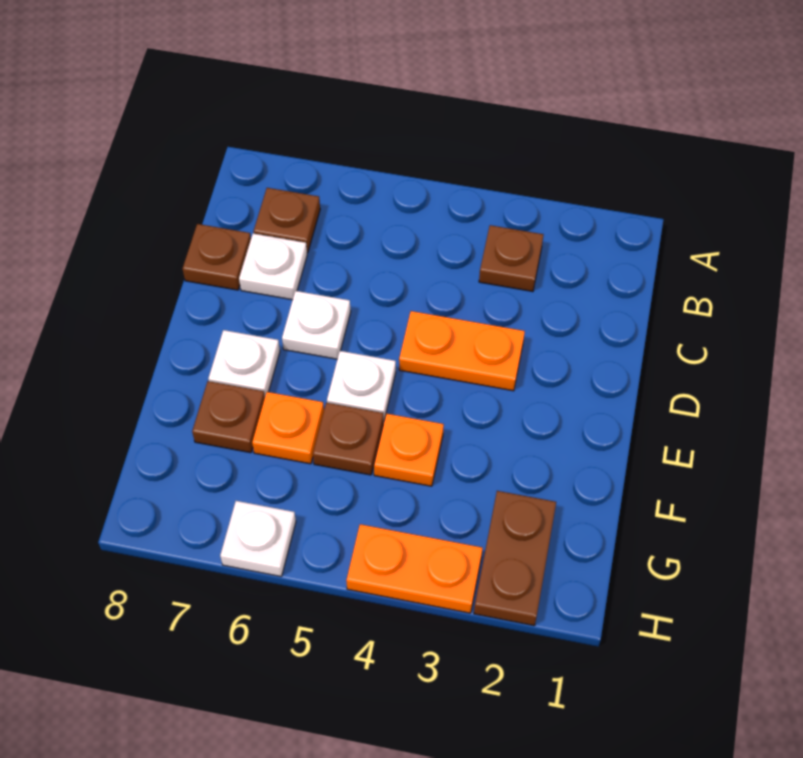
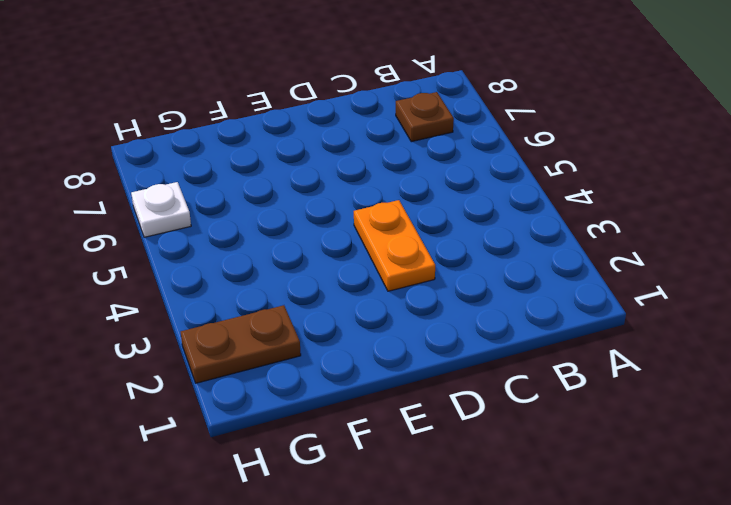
none -> brown 1x1 plate [479,225,544,292]
none -> white 1x1 plate [239,233,307,300]
none -> brown 1x1 plate [183,224,251,290]

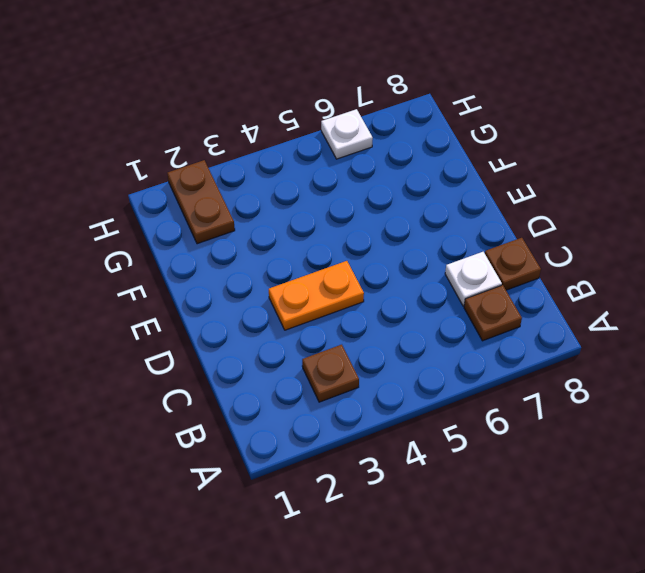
none -> white 1x1 plate [282,291,351,359]
none -> white 1x1 plate [327,351,396,421]
none -> white 1x1 plate [208,330,280,396]

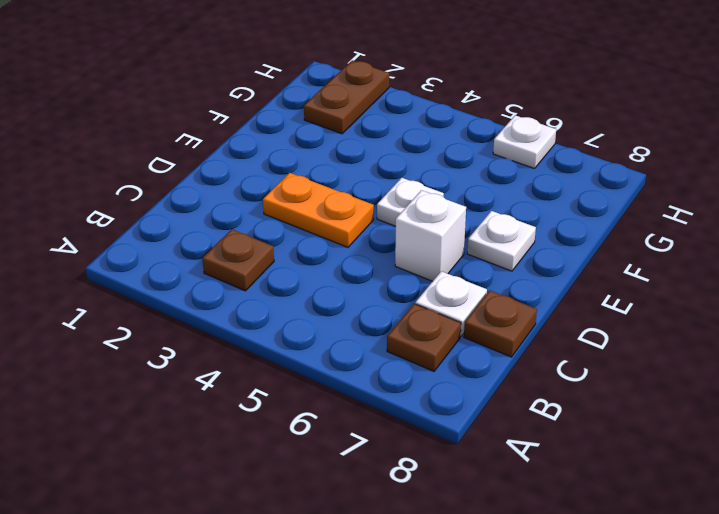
white 1x1 brick [395,190,466,281] -> white 1x1 plate [282,291,351,359]
none -> orange 1x1 plate [374,414,444,486]
none -> brown 1x1 plate [313,403,383,475]
none -> orange 1x1 plate [252,392,324,464]

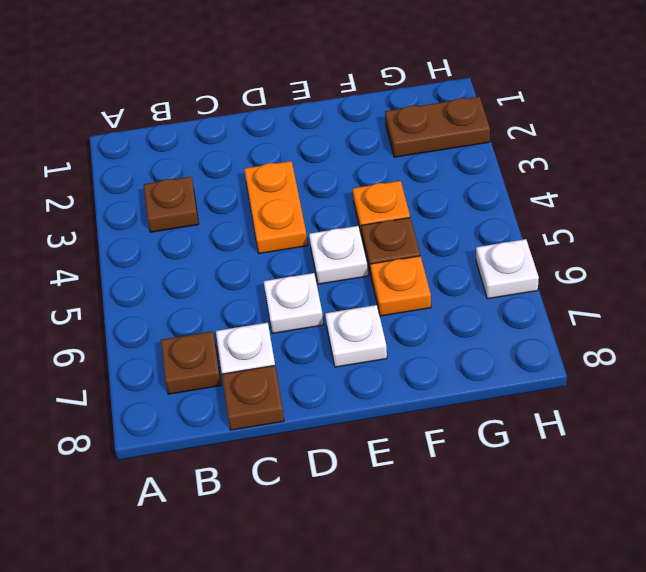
none -> brown 1x1 plate [192,381,265,453]
none -> orange 1x2 plate [346,524,483,613]

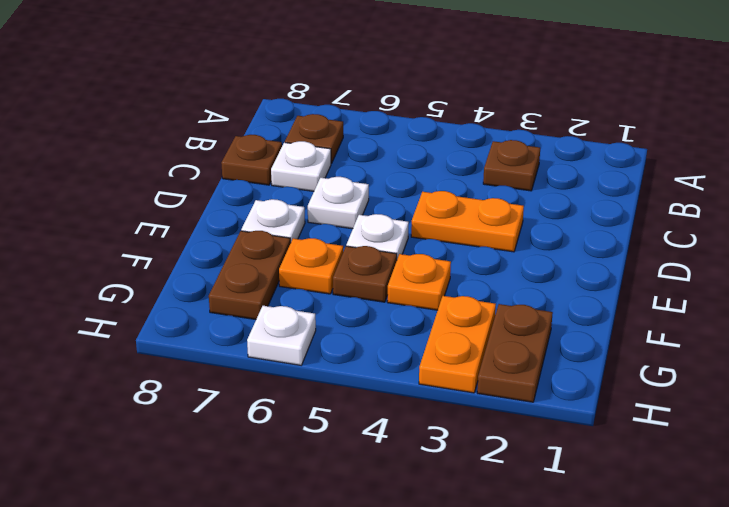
brown 1x2 plate [209,231,291,320] -> brown 1x1 plate [192,381,265,453]
orange 1x2 plate [419,296,496,393] -> orange 1x2 plate turned to [346,524,483,613]

